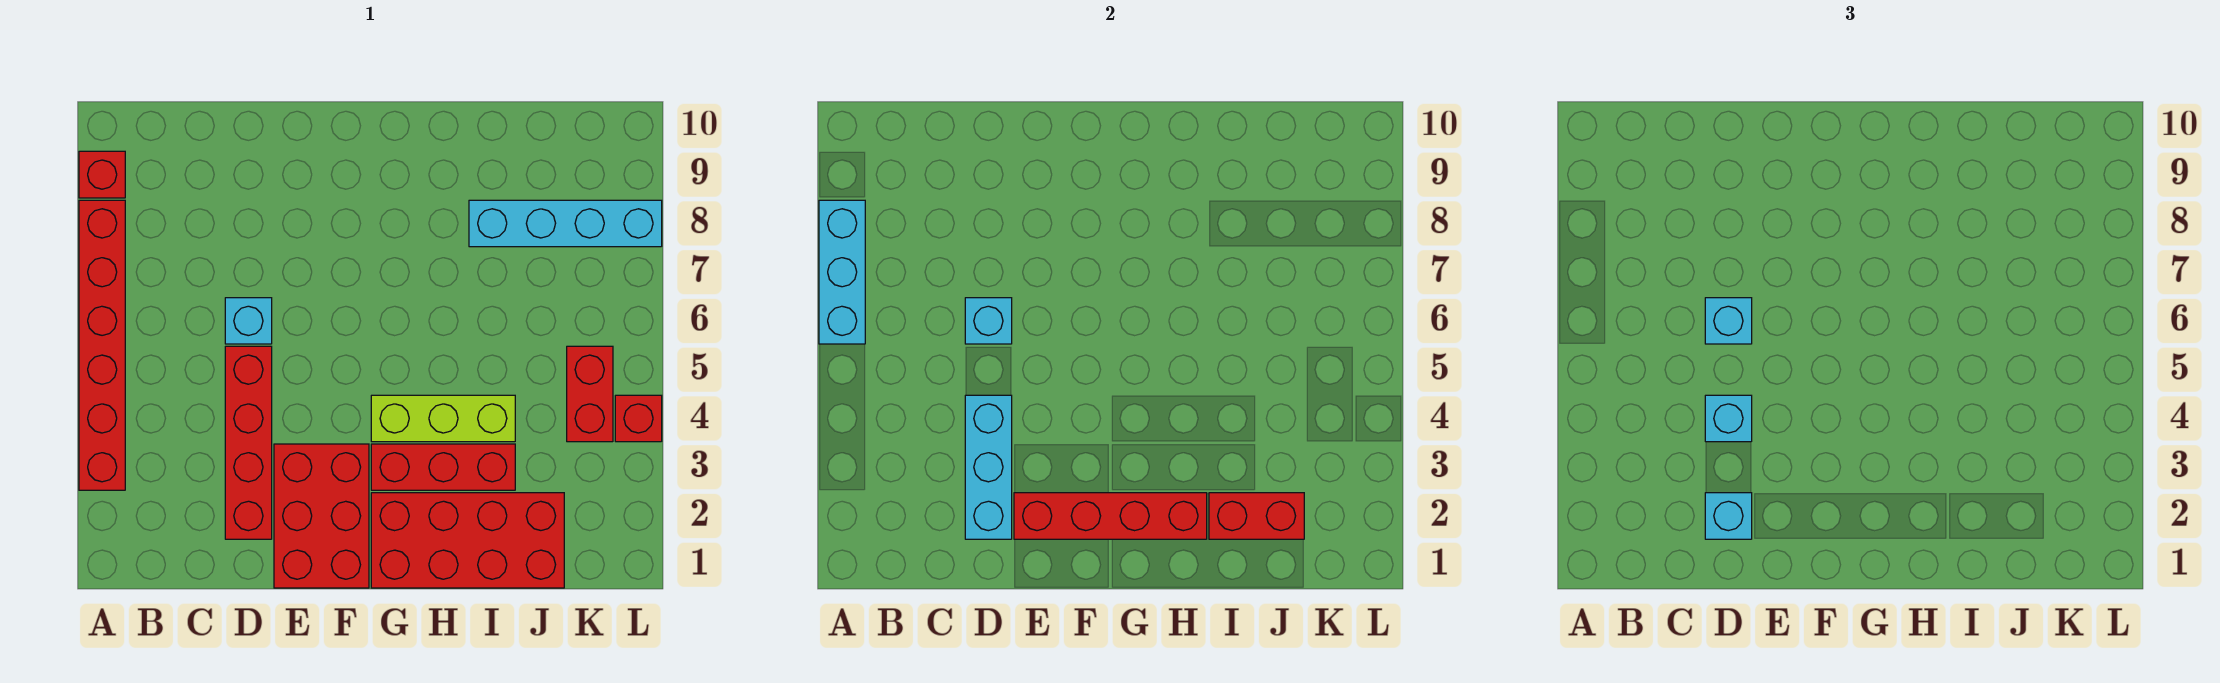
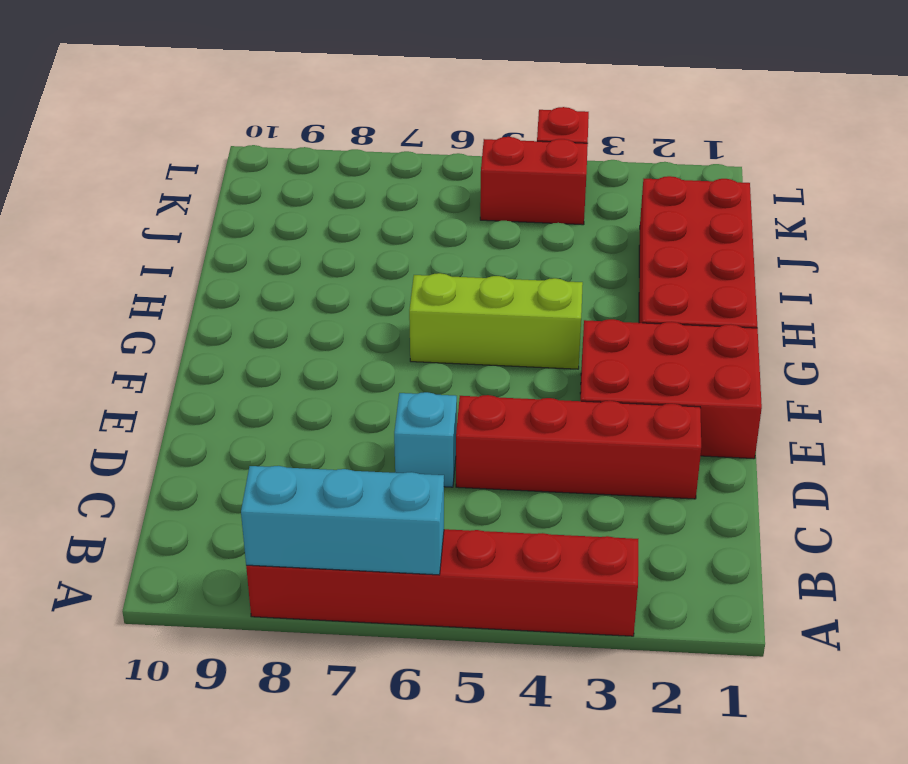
lime 1x3 brick [409,273,583,369] -> lime 1x3 brick turned to [371,395,515,442]
none -> red 1x1 brick [79,151,125,198]
none -> red 1x3 brick [371,444,515,490]
none -> cyan 1x4 brick [469,200,662,247]

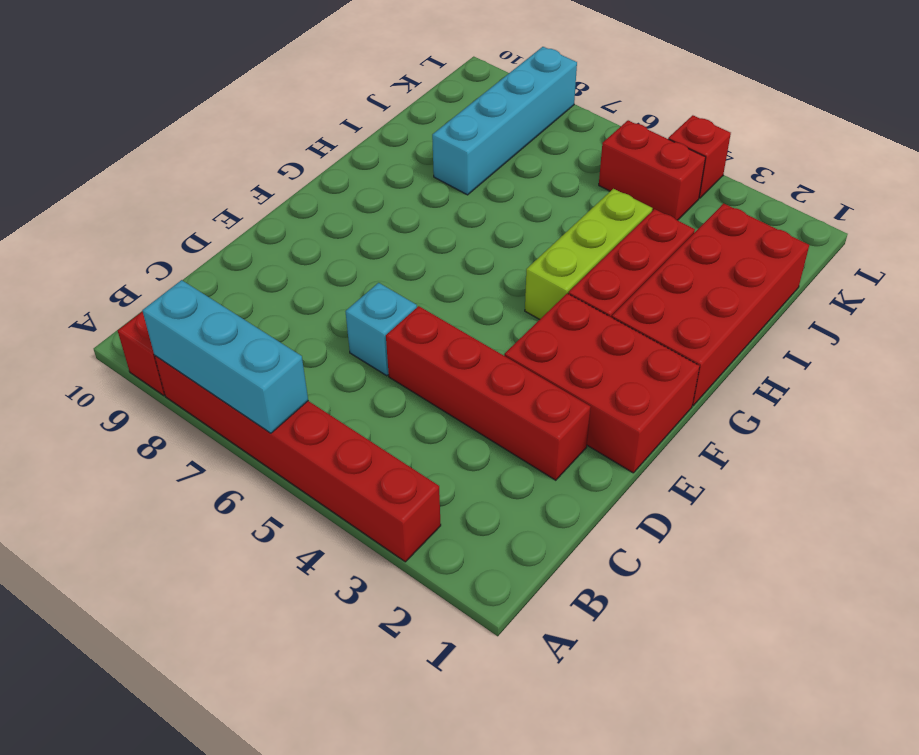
none -> cyan 1x3 brick [965,395,1012,539]
none -> cyan 1x1 brick [965,298,1012,344]
none -> red 1x4 brick [1014,493,1207,539]

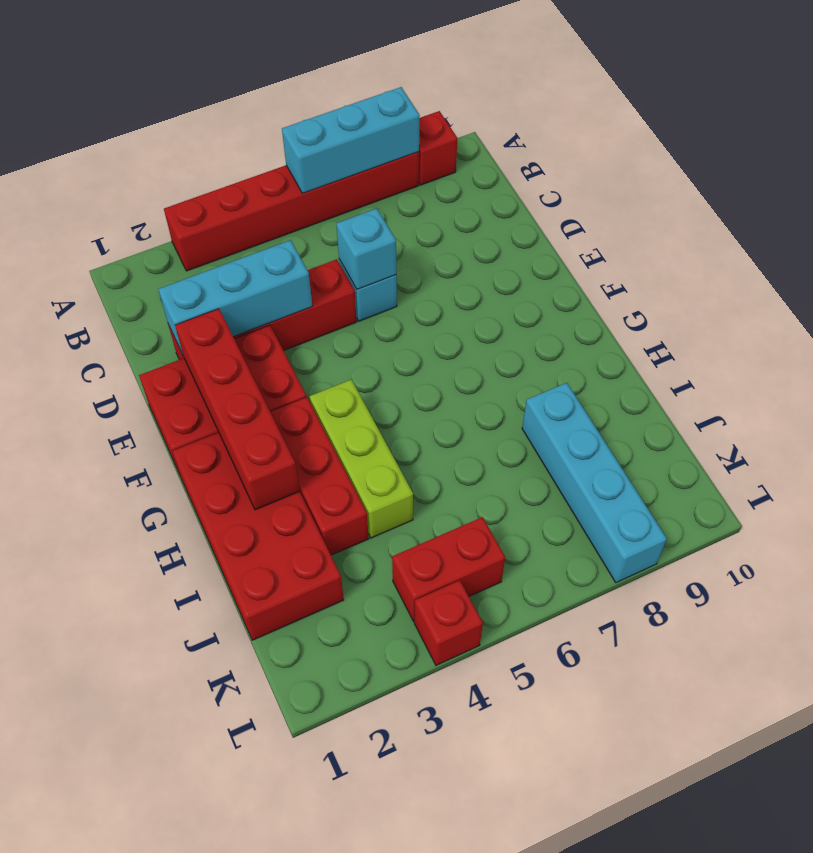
none -> red 1x2 brick [1209,493,1304,539]
none -> cyan 1x1 brick [1705,493,1752,539]
none -> cyan 1x1 brick [1705,395,1752,442]

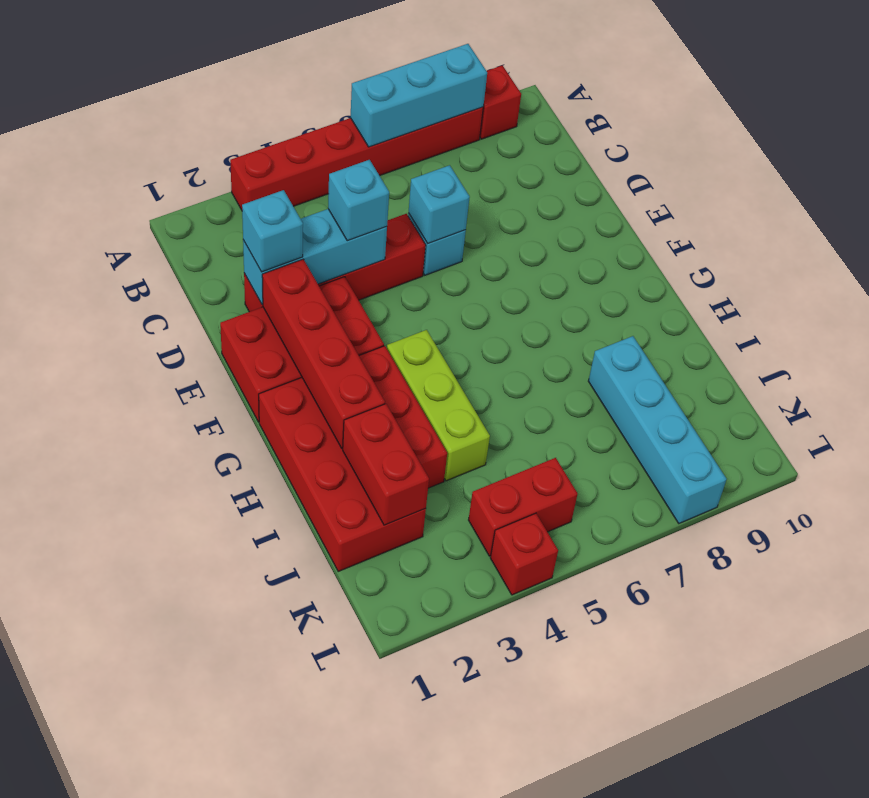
none -> cyan 1x1 brick [1705,298,1752,344]

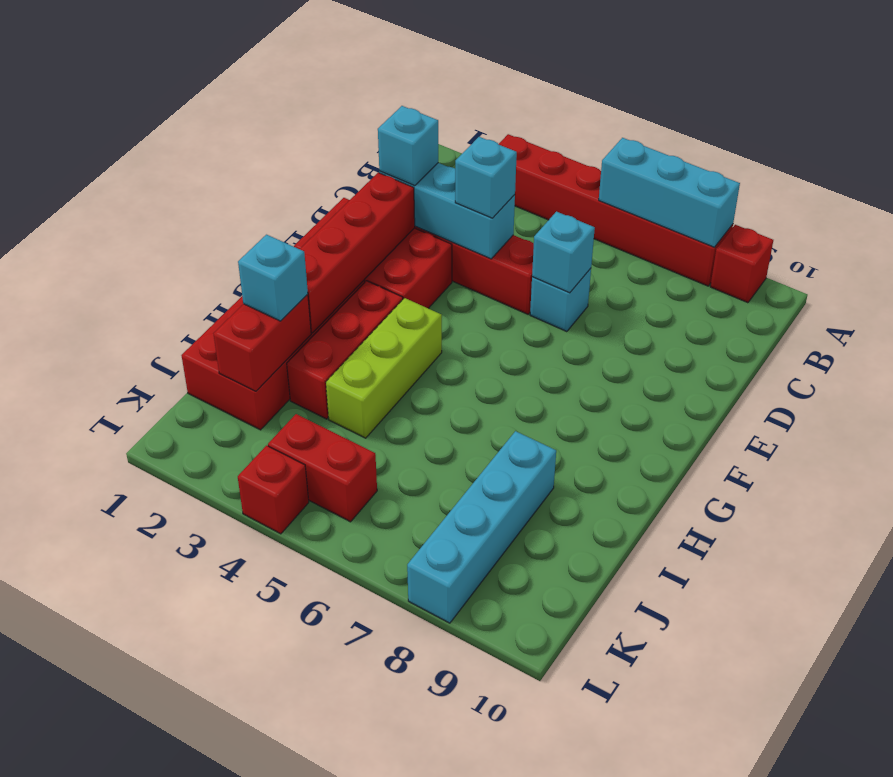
cyan 1x1 brick [238,235,308,321] -> cyan 1x1 brick moved to [1705,298,1752,344]

